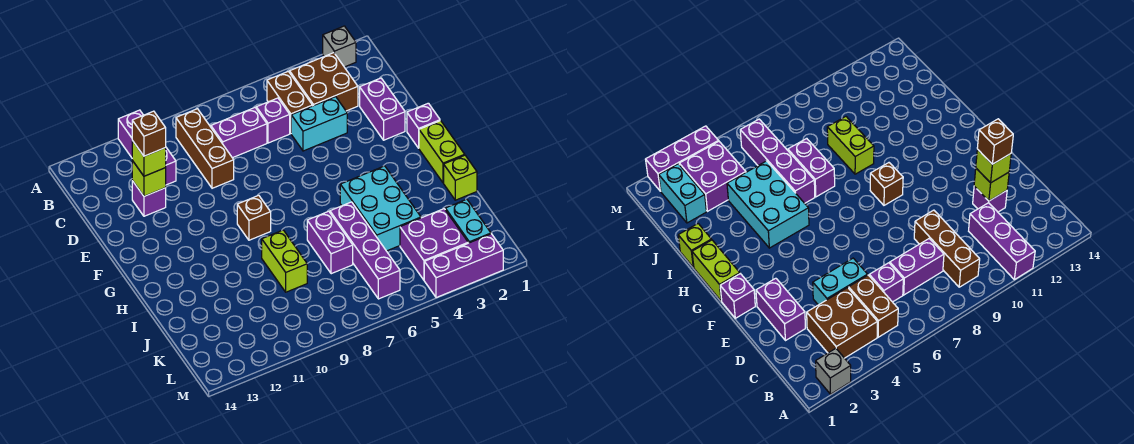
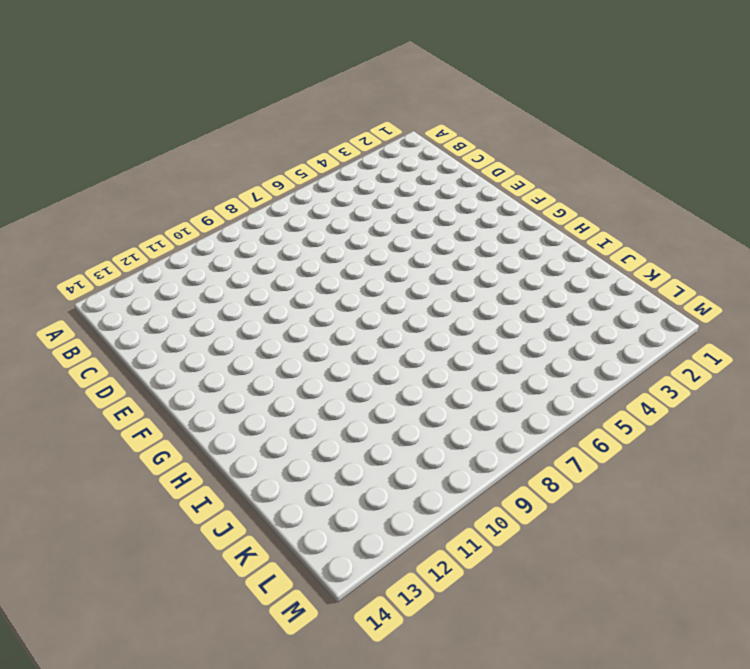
none -> grey 1x1 brick [323,26,356,67]
none -> purple 1x3 brick [118,110,176,185]
none -> brown 2x2 brick [290,53,358,111]

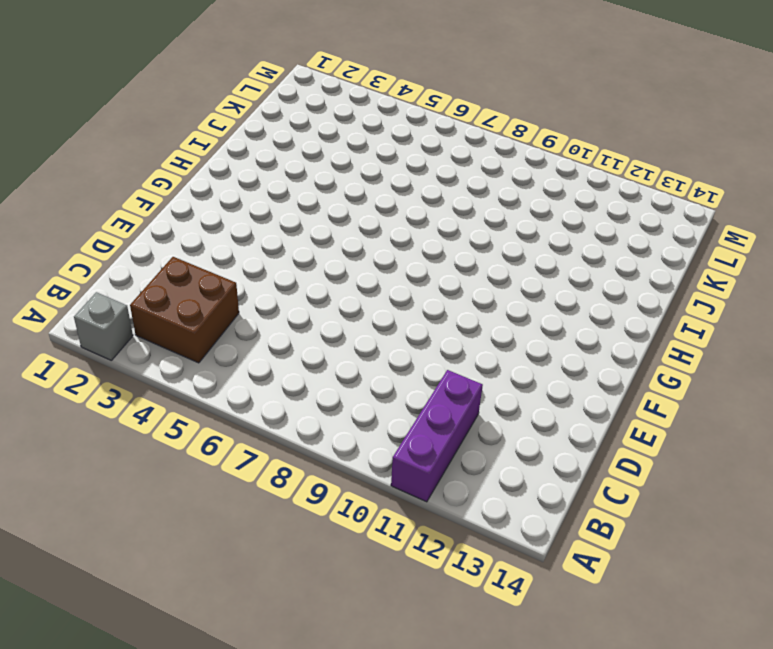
none -> brown 1x2 brick [267,71,312,133]
none -> brown 1x3 brick [176,109,234,188]
none -> purple 1x1 brick [256,98,290,143]

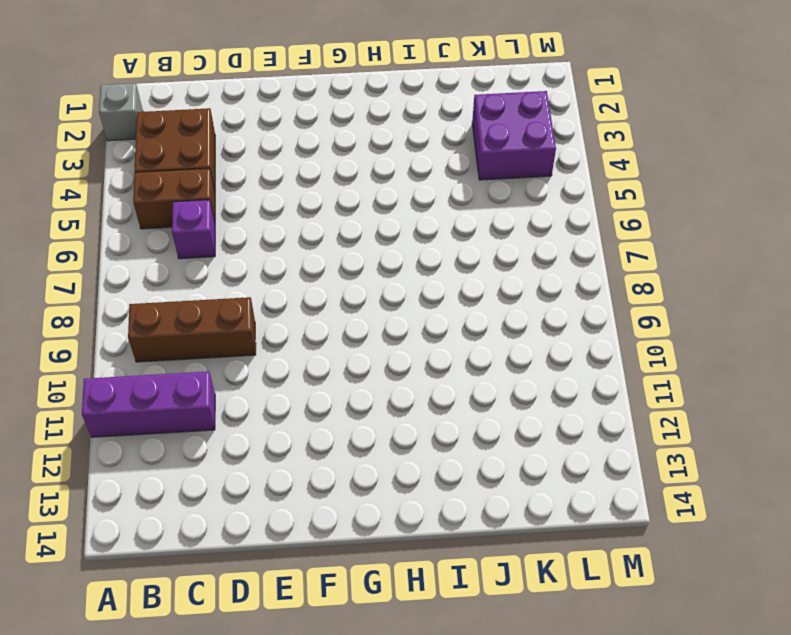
none -> purple 1x2 brick [211,108,267,158]
none -> purple 1x2 brick [360,78,405,140]
none -> cyan 1x2 brick [291,97,347,151]

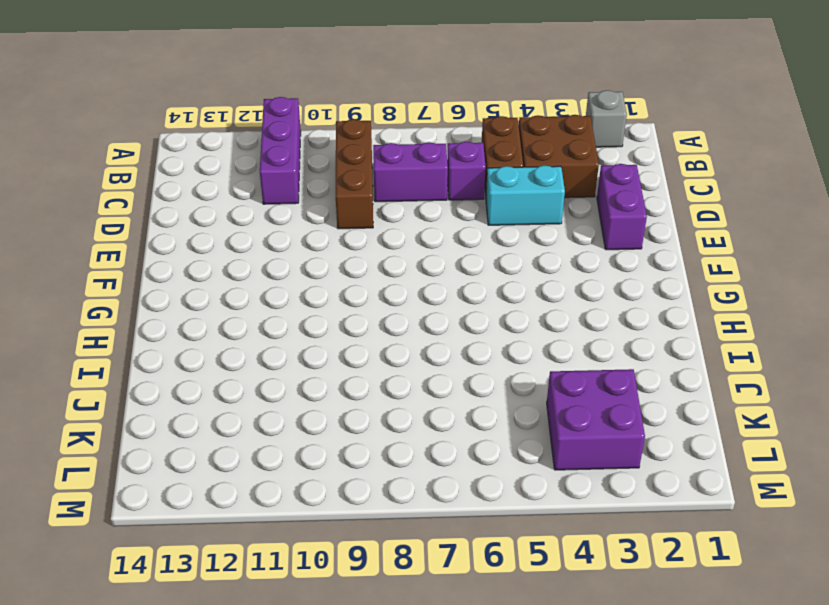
none -> purple 1x1 brick [132,181,166,216]
none -> purple 1x1 brick [407,103,440,148]
none -> lime 1x2 brick [419,121,465,183]

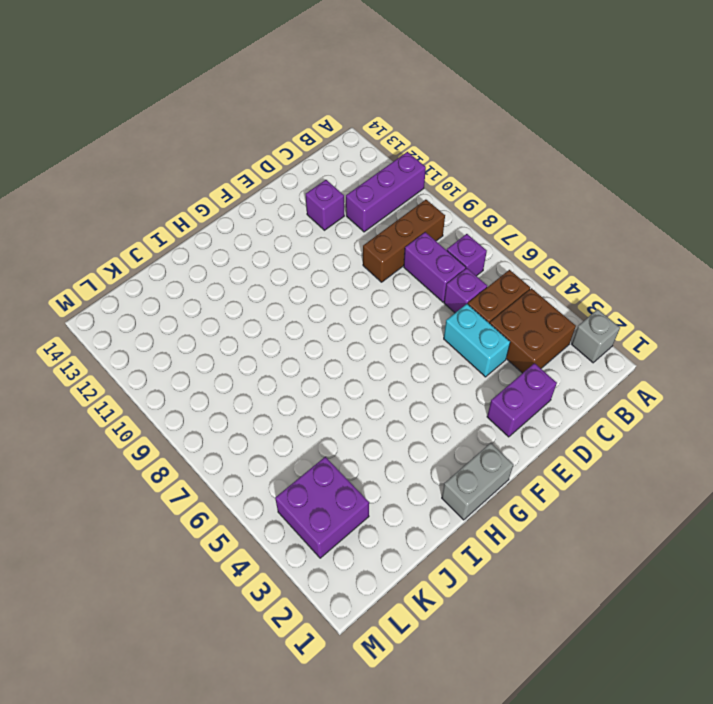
purple 1x1 brick [447,234,487,276] -> purple 1x1 brick moved to [407,103,440,148]
grey 1x2 brick [442,443,514,520] -> lime 1x2 brick [419,121,465,183]
none -> brown 1x1 brick [237,195,271,240]
none -> cyan 2x3 brick [340,166,421,251]
none -> lime 1x1 brick [444,155,477,200]

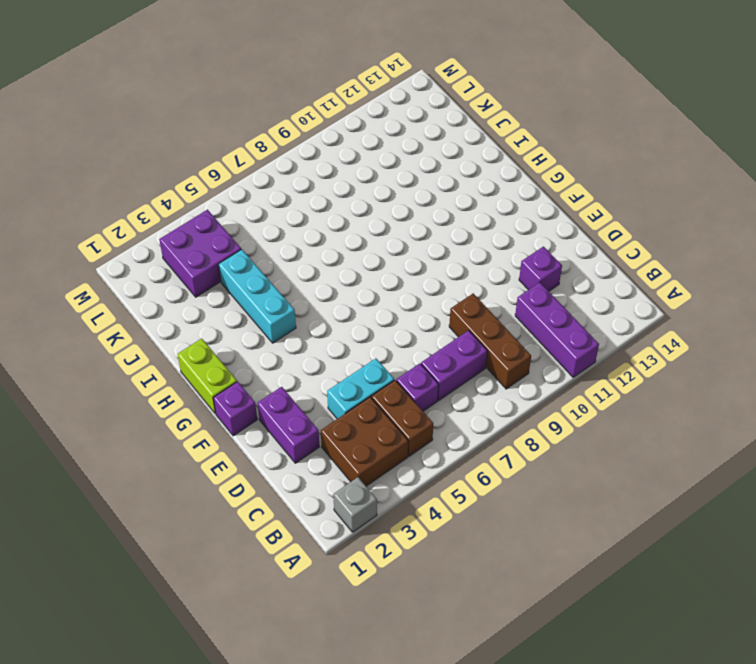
cyan 1x3 brick [219,249,296,343] -> cyan 2x3 brick [340,166,421,251]
none -> brown 1x1 brick [237,195,271,240]
none -> lime 1x1 brick [444,155,477,200]
none -> purple 1x4 brick [330,202,400,299]

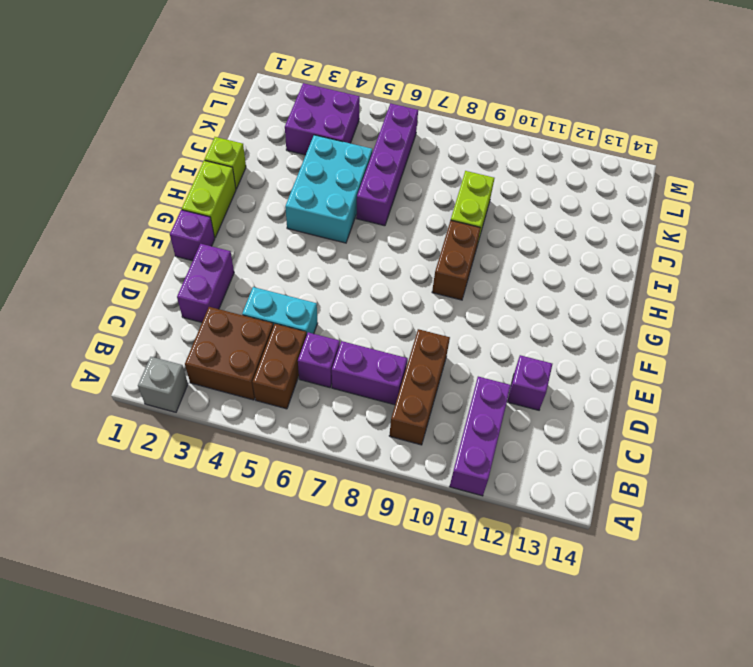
brown 1x2 brick [432,220,481,300] -> brown 1x1 brick [237,195,271,240]
none -> purple 1x2 brick [307,211,353,274]
none -> cyan 1x2 brick [445,199,491,243]
none -> purple 1x3 brick [424,234,503,298]

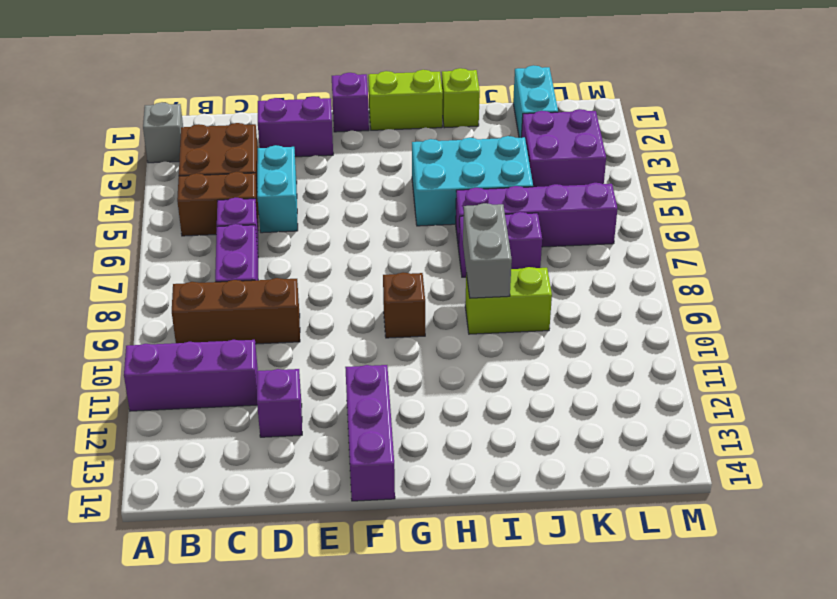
purple 1x3 brick [345,365,395,501] -> purple 1x3 brick moved to [424,234,503,298]
grey 1x2 brick [463,203,512,298] -> none
cyan 1x2 brick [513,65,558,138] -> cyan 1x2 brick turned to [445,199,491,243]
none -> lime 1x1 brick [132,161,166,196]
none -> lime 1x1 brick [132,141,166,176]
none -> brown 1x1 brick [132,111,166,156]

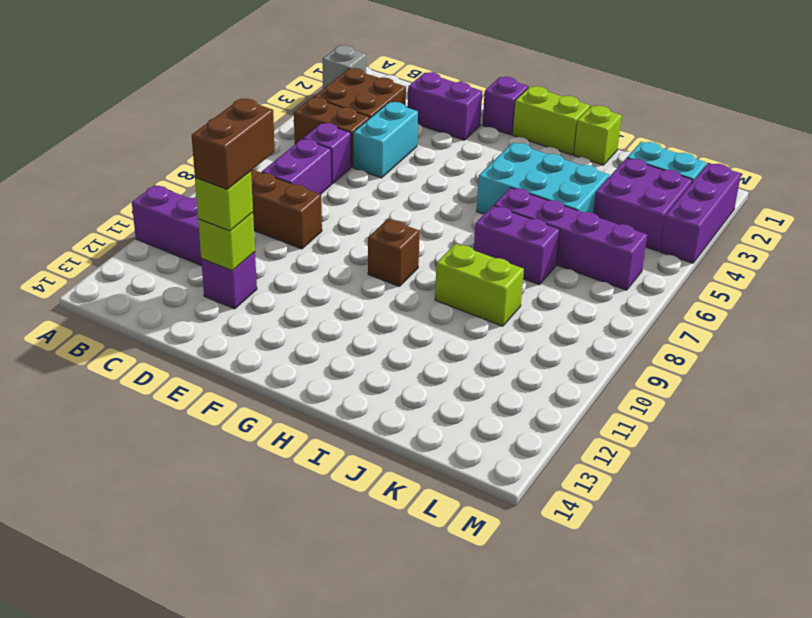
brown 1x2 brick [192,99,275,189] -> brown 1x1 brick [132,111,166,156]

